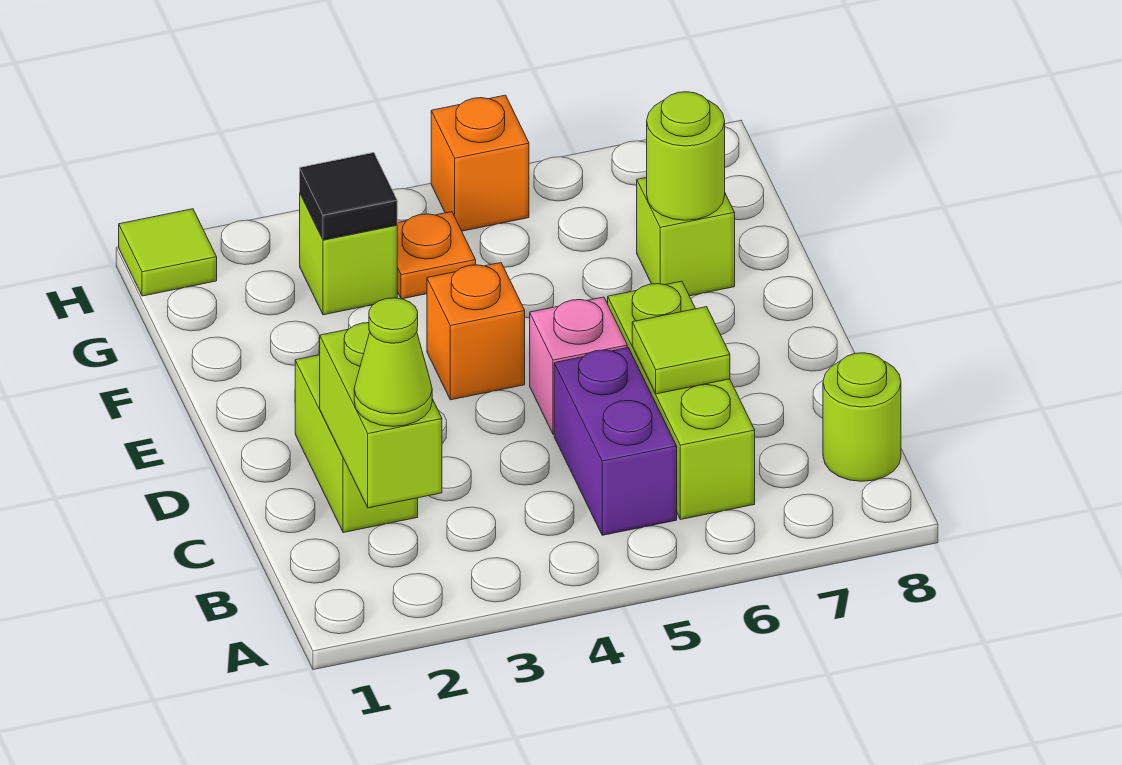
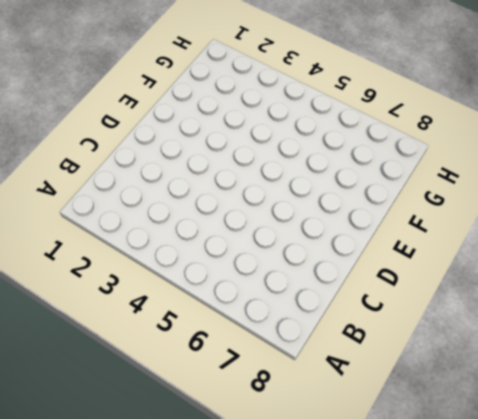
none -> purple 1x2 brick [554,348,677,535]
none -> lime 1x3 brick [608,281,755,519]
none -> lime 1x1 round brick [823,353,901,481]

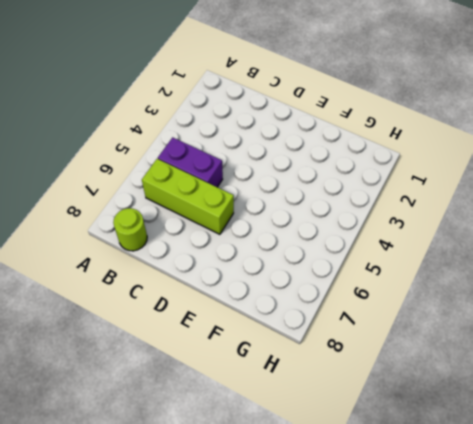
none -> lime 1x2 brick [295,355,418,533]
none -> pink 1x1 brick [530,297,627,434]
none -> orange 1x1 brick [427,263,525,400]

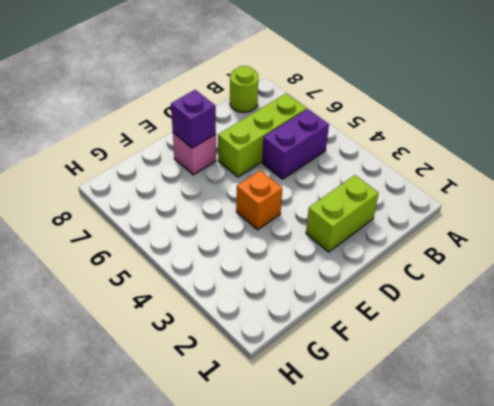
pink 1x1 brick [173,133,216,175] -> pink 1x1 brick moved to [530,297,627,434]
purple 1x1 brick [171,90,216,148] -> none
none -> lime 1x1 brick [637,178,735,296]
none -> lime 1x1 brick [300,194,397,315]
none -> orange 1x1 plate [397,212,476,299]

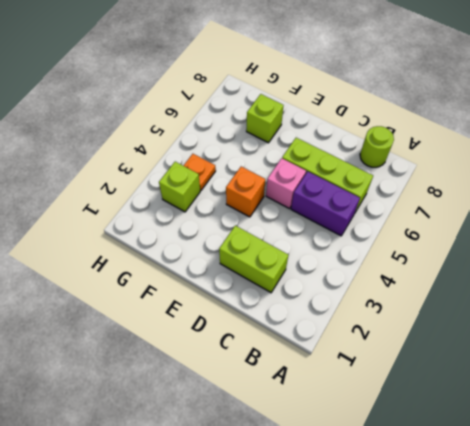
none -> lime 1x1 tile [119,209,217,296]
none -> orange 1x1 brick [431,95,529,231]
none -> lime 1x2 brick [320,323,442,508]

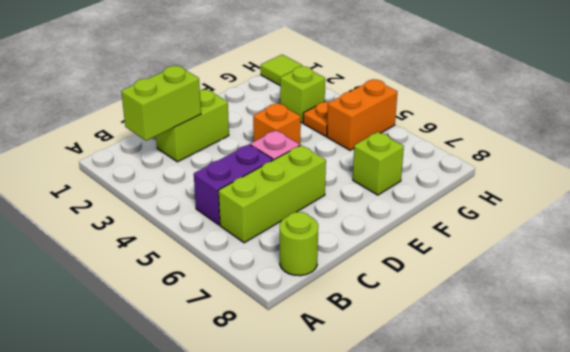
orange 1x2 brick [327,79,397,150] -> orange 1x1 brick [431,95,529,231]
none -> lime 1x1 tile [632,307,730,394]
none -> lime 1x1 round brick [647,92,725,220]
none -> black 1x1 tile [300,152,397,240]

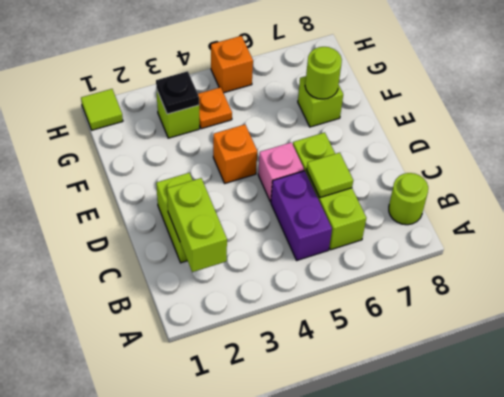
black 1x1 plate [156,71,199,114] -> black 1x1 tile [300,152,397,240]
none -> lime 1x1 cone [354,298,432,427]

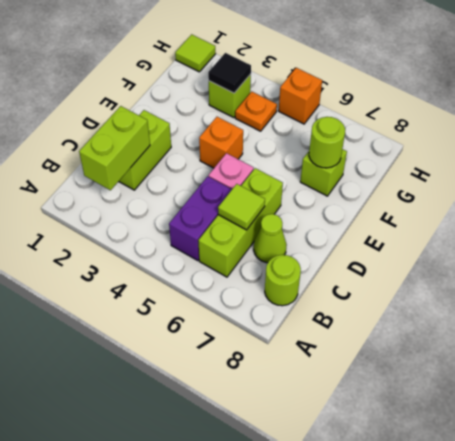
lime 1x1 cone [254,214,287,263] -> lime 1x1 cone moved to [354,298,432,427]

